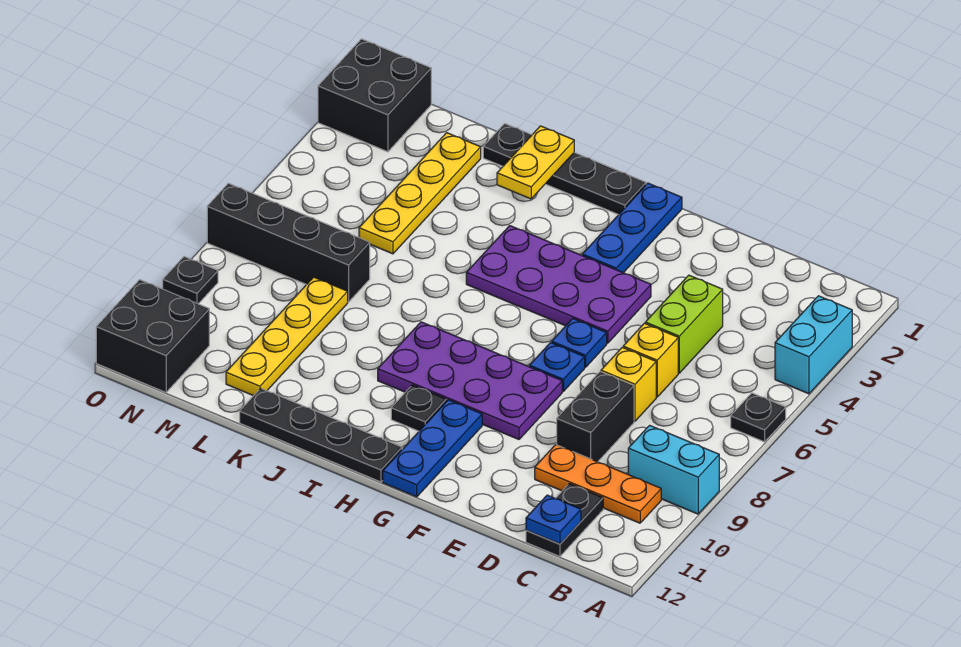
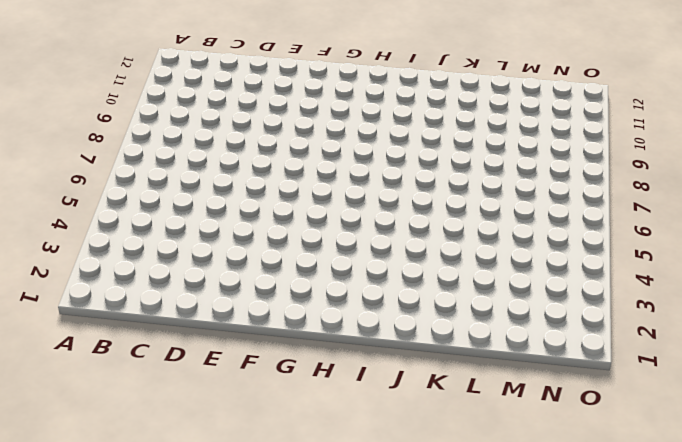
none -> cyan 1x2 brick [775,296,852,394]
none -> black 1x1 plate [731,393,786,442]
none -> cyan 1x2 brick [628,425,719,514]

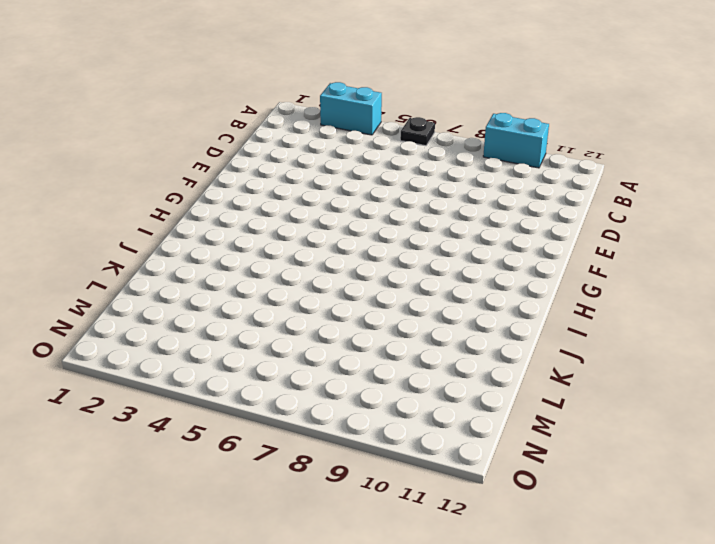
cyan 1x2 brick [483,113,549,168] -> cyan 1x2 brick turned to [628,425,719,514]
none -> orange 1x3 plate [535,445,661,523]
none -> black 1x2 plate [526,484,603,556]
none -> lime 1x2 brick [645,275,723,373]

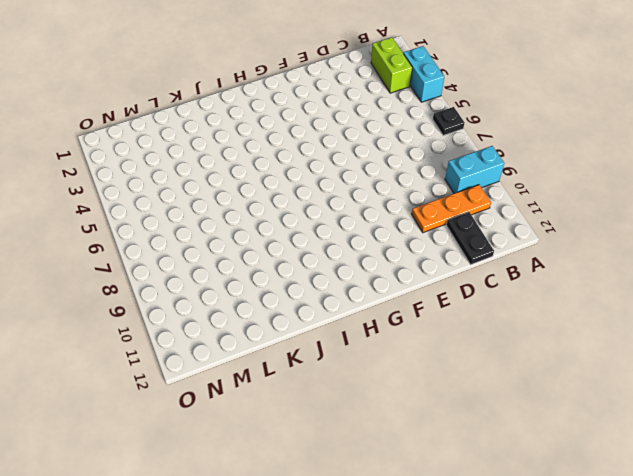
lime 1x2 brick [371,37,412,93] -> lime 1x2 brick moved to [645,275,723,373]
none -> yellow 1x1 brick [623,323,678,397]
none -> yellow 1x1 brick [601,347,656,421]
none -> black 1x2 brick [557,372,634,462]

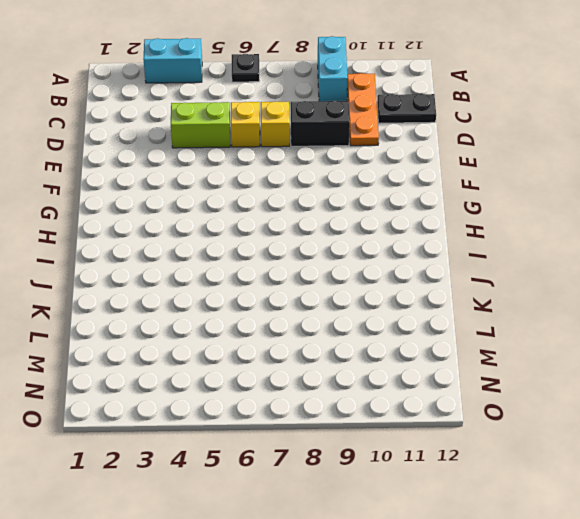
none -> purple 2x4 plate [466,226,651,343]
none -> blue 1x1 plate [552,319,607,367]
none -> blue 1x1 plate [529,343,585,391]

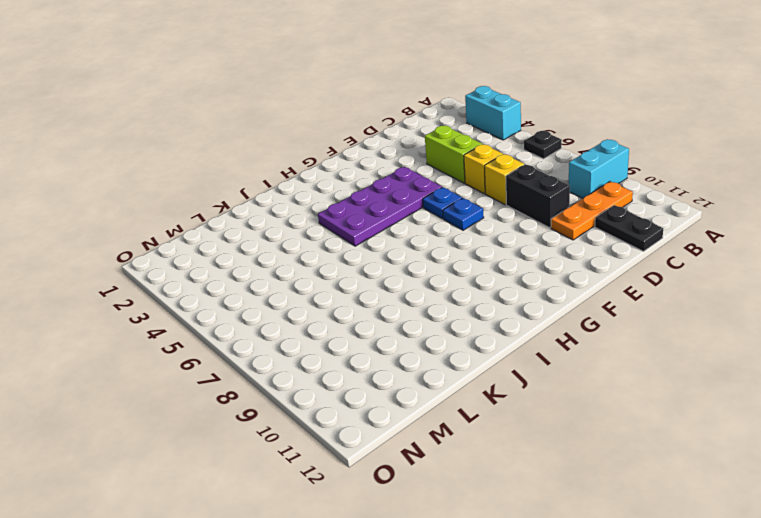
none -> purple 2x4 plate [378,322,562,439]
none -> blue 1x3 plate [582,183,682,273]
none -> blue 1x3 plate [383,400,482,497]

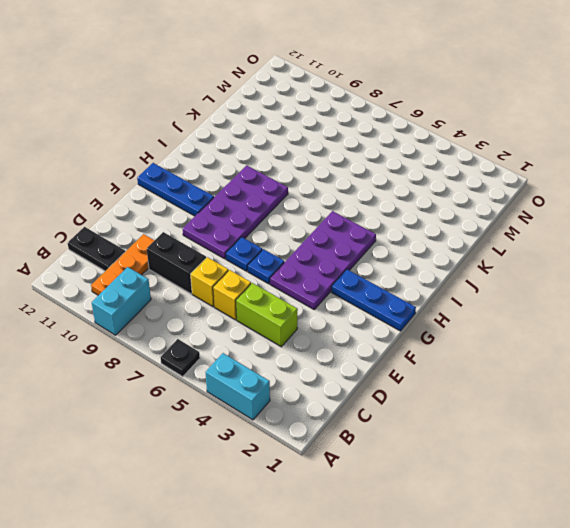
none -> black 1x4 plate [483,124,646,215]
none -> black 1x1 plate [391,385,446,431]
none -> black 1x4 plate [240,388,402,482]

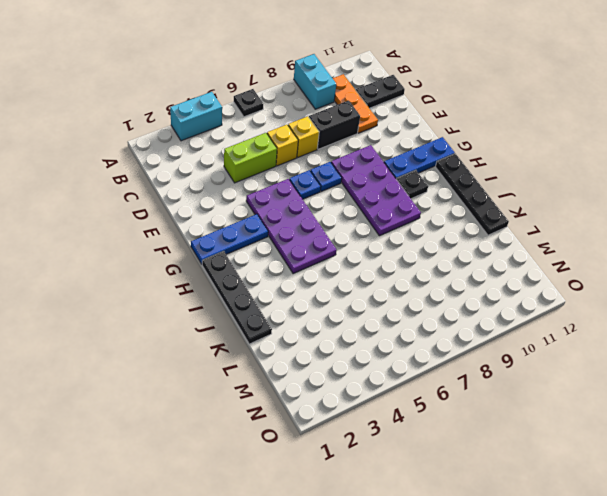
none -> yellow 1x4 plate [359,133,481,254]
none -> black 1x4 brick [207,183,370,302]
none -> yellow 1x4 plate [226,277,348,396]

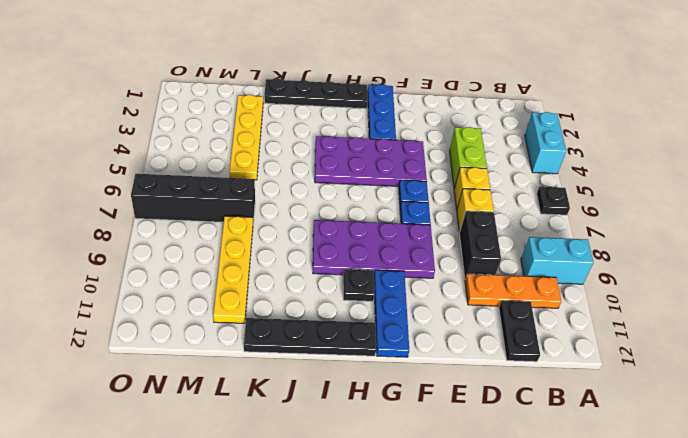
none -> black 2x2 brick [318,39,431,152]
none -> black 2x2 brick [96,280,209,392]
none -> black 1x1 plate [163,257,218,304]

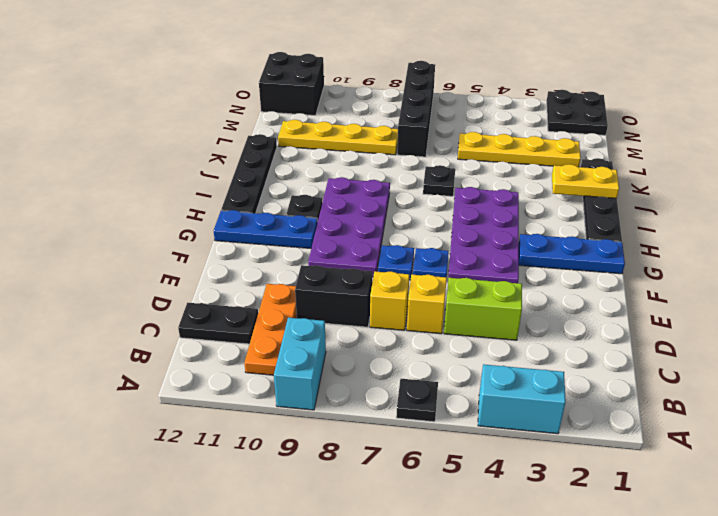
black 1x1 plate [423,165,455,196] -> black 1x1 plate moved to [163,257,218,304]
black 2x2 plate [547,90,608,135] -> black 2x2 brick [318,39,431,152]
none -> blue 1x1 plate [526,495,581,544]

